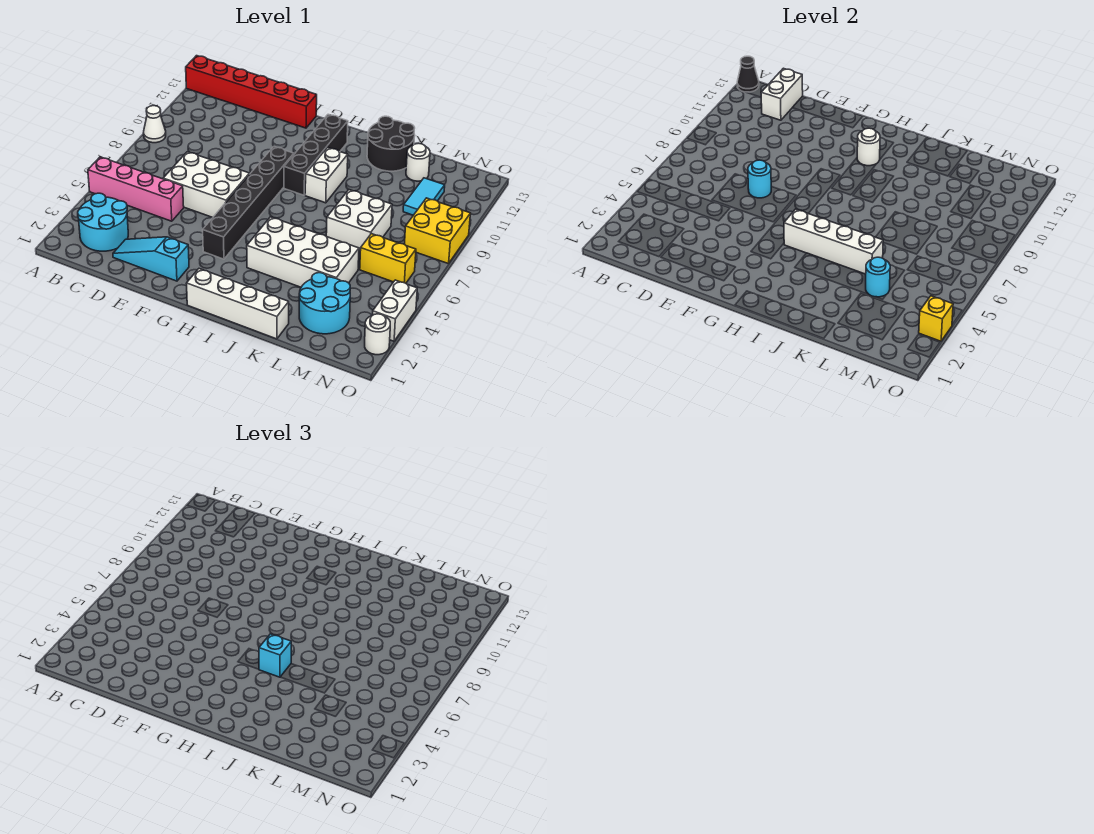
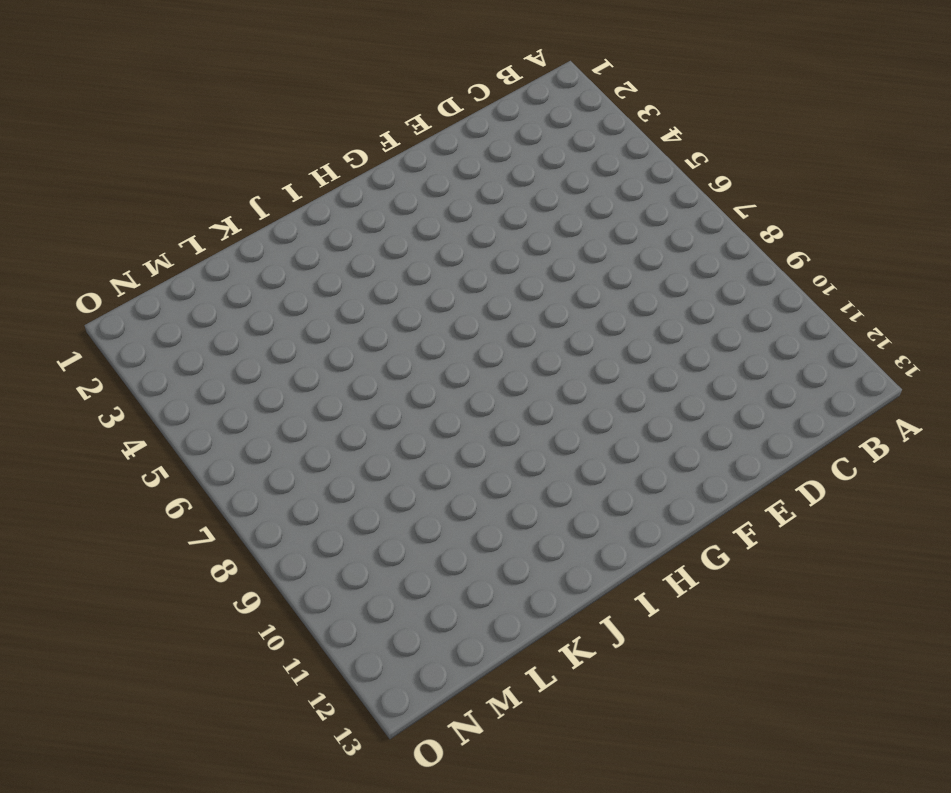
none -> pink 1x4 brick [88,157,184,221]
none -> white 1x1 cone [144,106,166,143]
none -> red 1x6 brick [186,56,317,128]

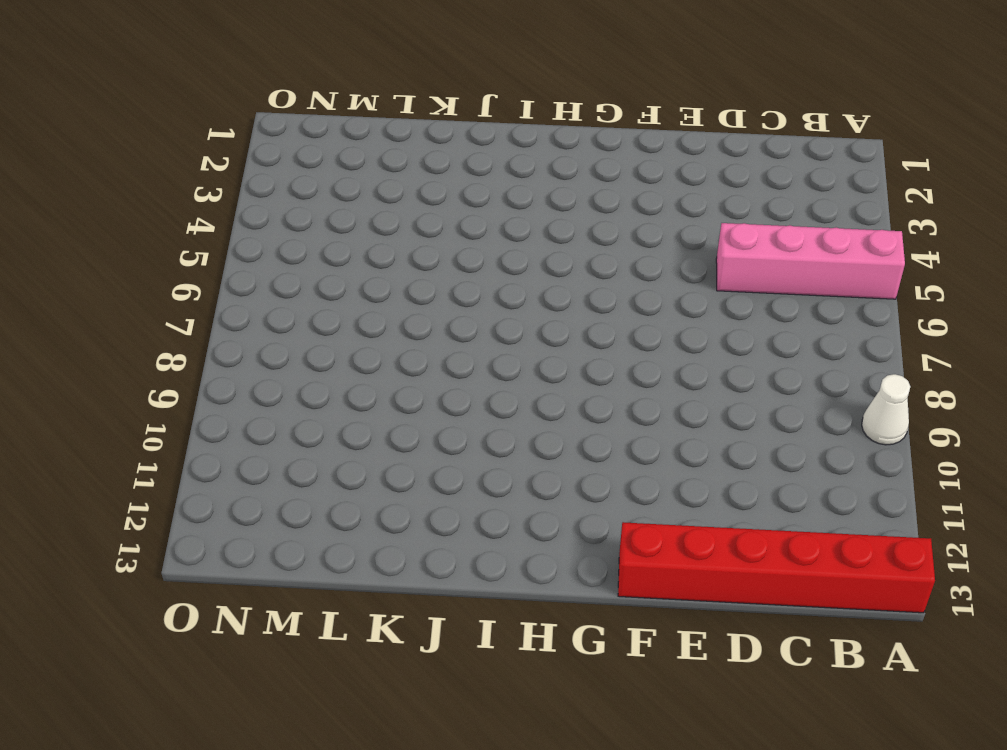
none -> cyan 2x2 round brick [78,193,128,251]
none -> cyan 1x3 slope [113,237,189,281]
none -> white 2x3 brick [163,152,250,217]

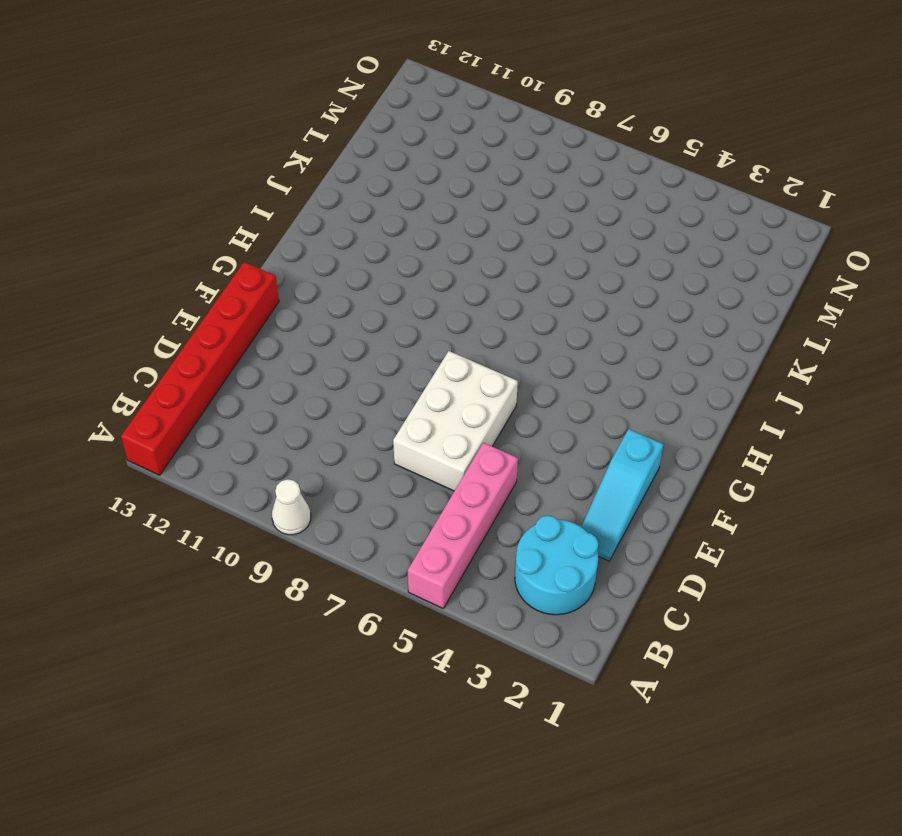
none -> black 1x6 brick [203,147,294,259]
none -> white 1x4 brick [186,269,289,339]
none -> black 1x4 brick [284,114,348,195]

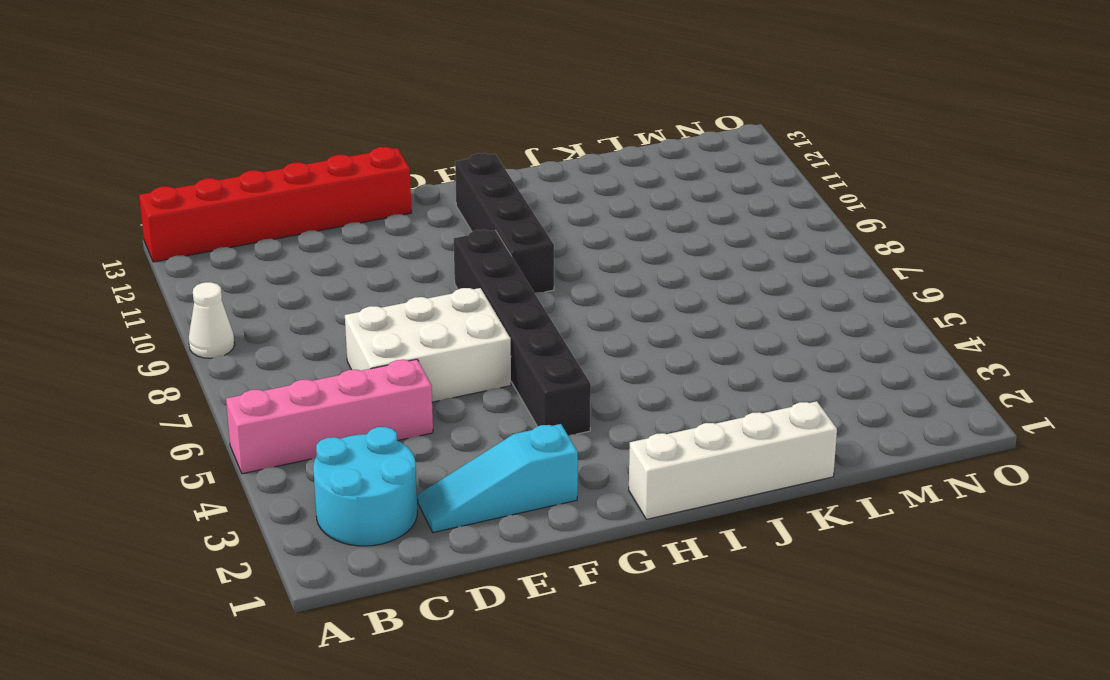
none -> white 2x4 brick [247,217,359,287]
none -> white 1x2 brick [305,148,348,203]
none -> black 2x2 round brick [367,116,415,171]

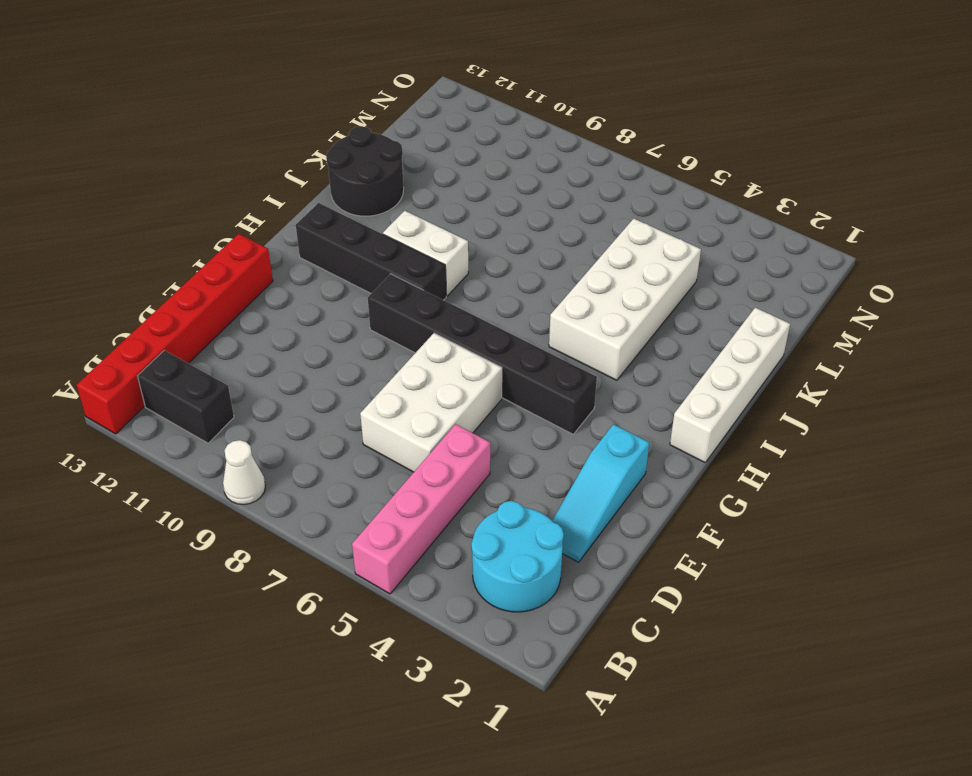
black 1x2 brick [138,350,234,443] -> none
none -> white 2x2 brick [326,190,392,251]
none -> cyan 2x2 round brick [299,273,350,334]
none -> white 1x1 round brick [406,143,430,181]

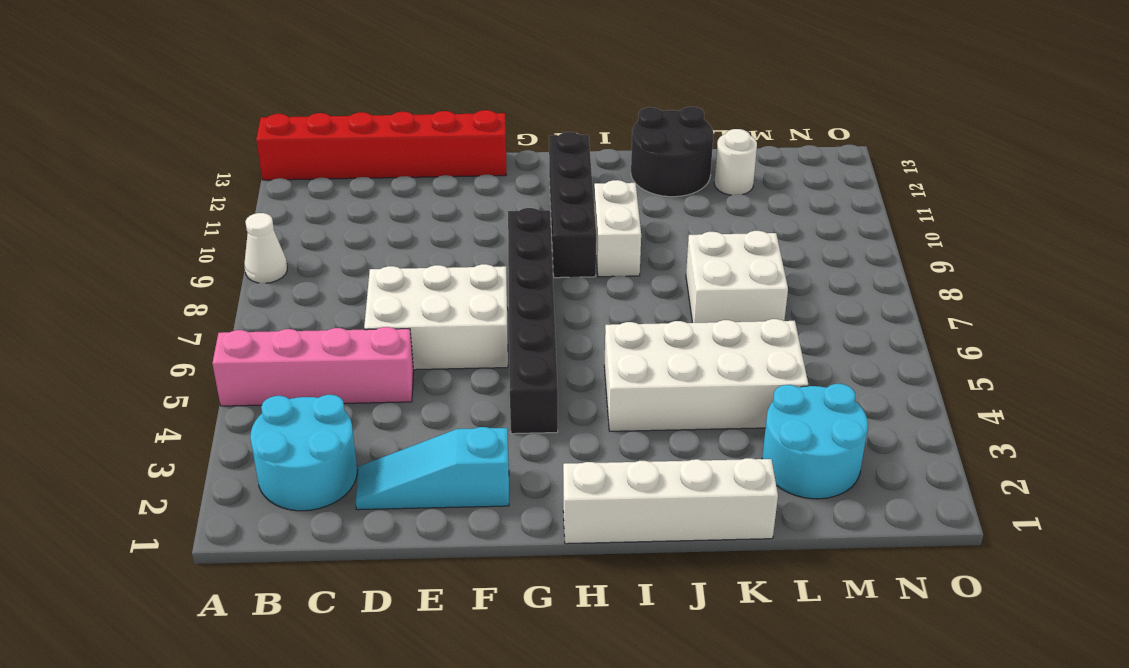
none -> yellow 1x2 brick [360,234,416,283]
none -> cyan 1x2 tile [403,178,445,215]
none -> yellow 2x2 brick [404,198,471,264]

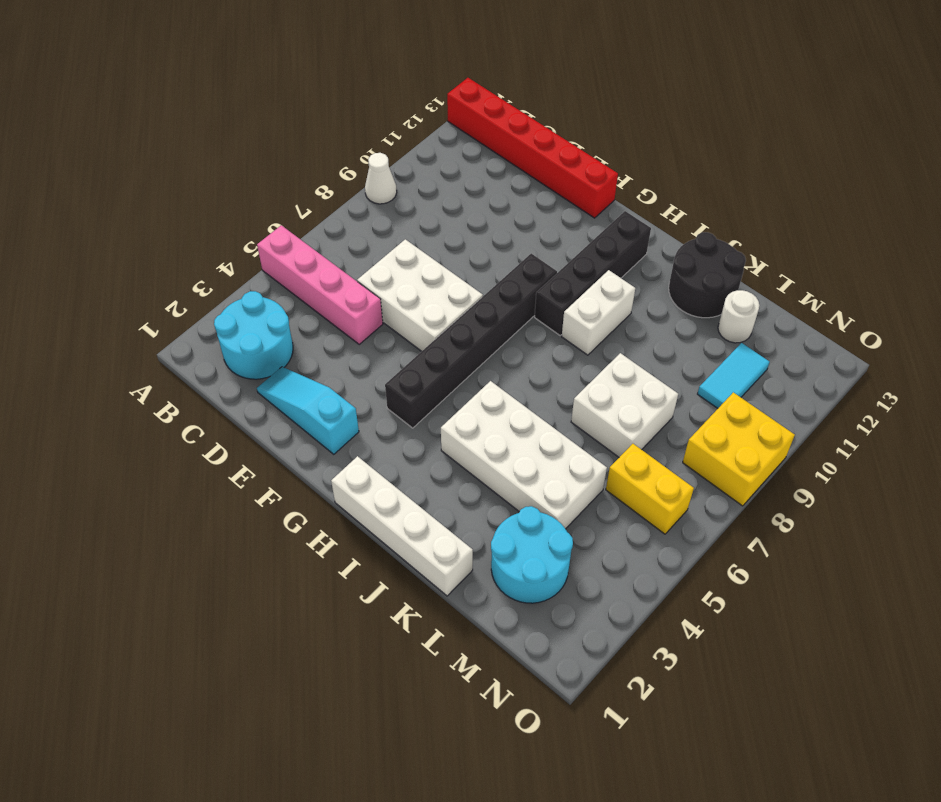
none -> white 1x1 round brick [365,314,390,355]
none -> white 1x2 brick [373,280,417,341]
none -> black 1x1 cone [737,56,759,92]

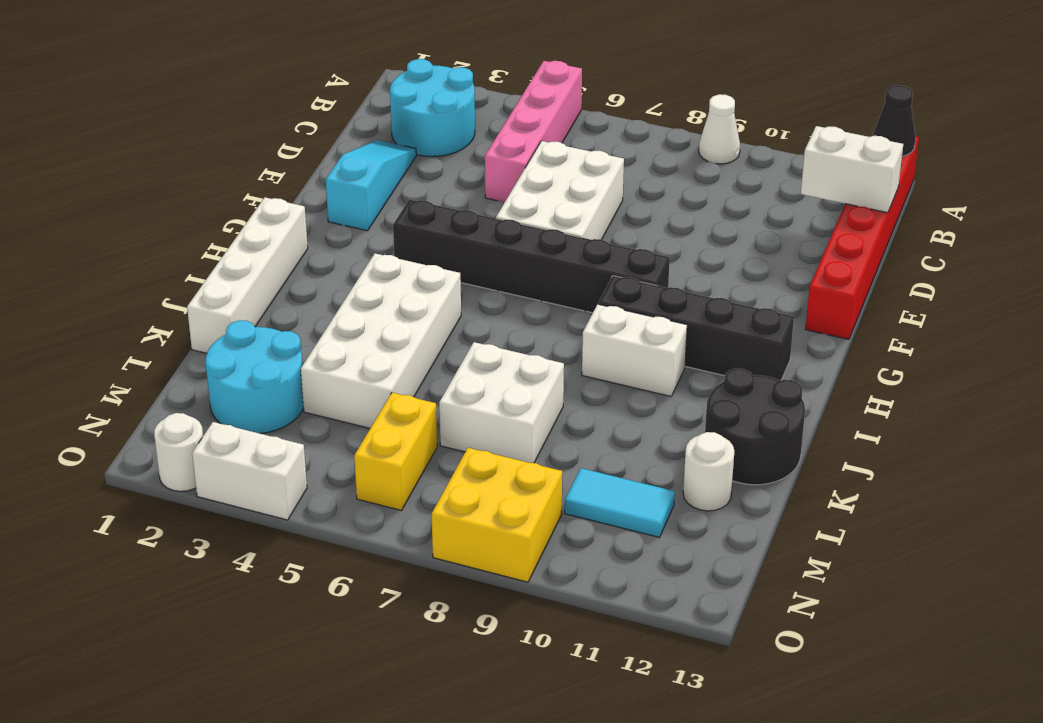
none -> cyan 1x1 round brick [748,160,771,198]
none -> white 1x4 brick [784,209,883,274]
none -> white 1x1 round brick [857,128,880,166]

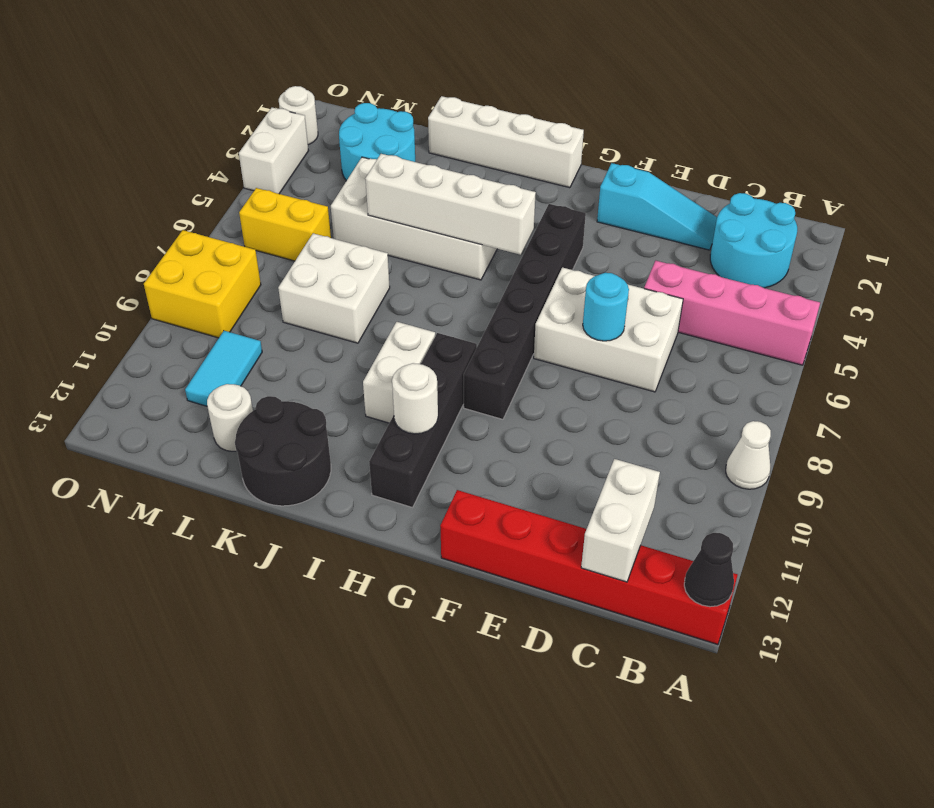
none -> cyan 1x1 round brick [866,257,890,297]
none -> yellow 1x1 brick [919,296,953,341]
none -> cyan 1x1 brick [259,634,291,677]

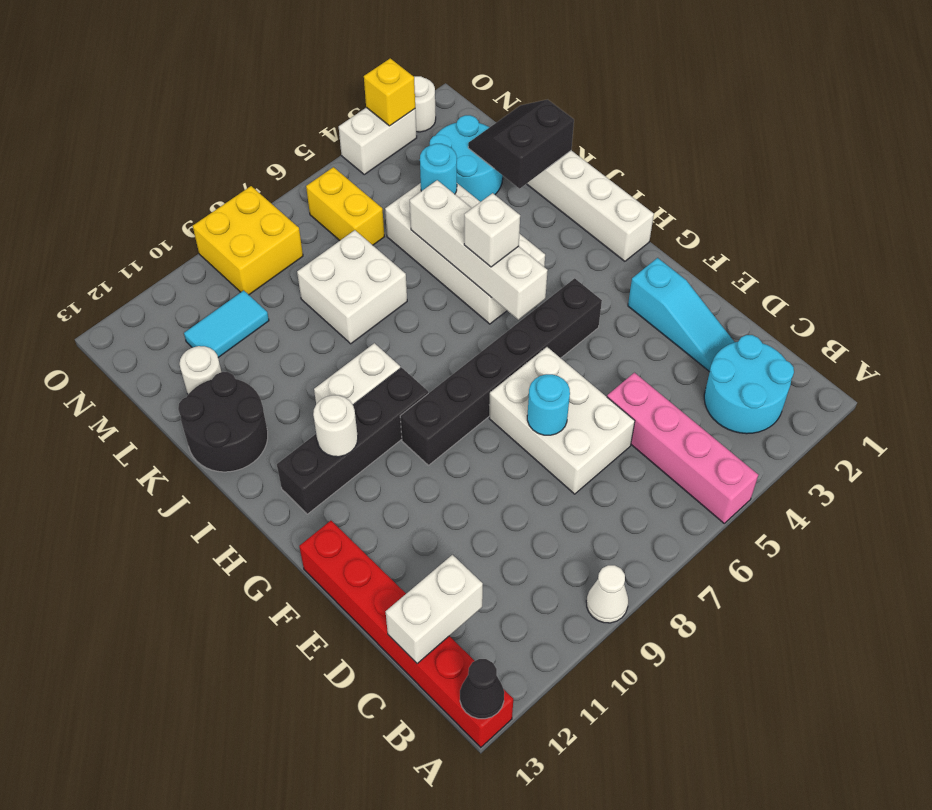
white 1x1 brick [464,193,520,267] -> cyan 1x1 brick [259,634,291,677]
black 2x2 slope [468,100,574,188] -> none

